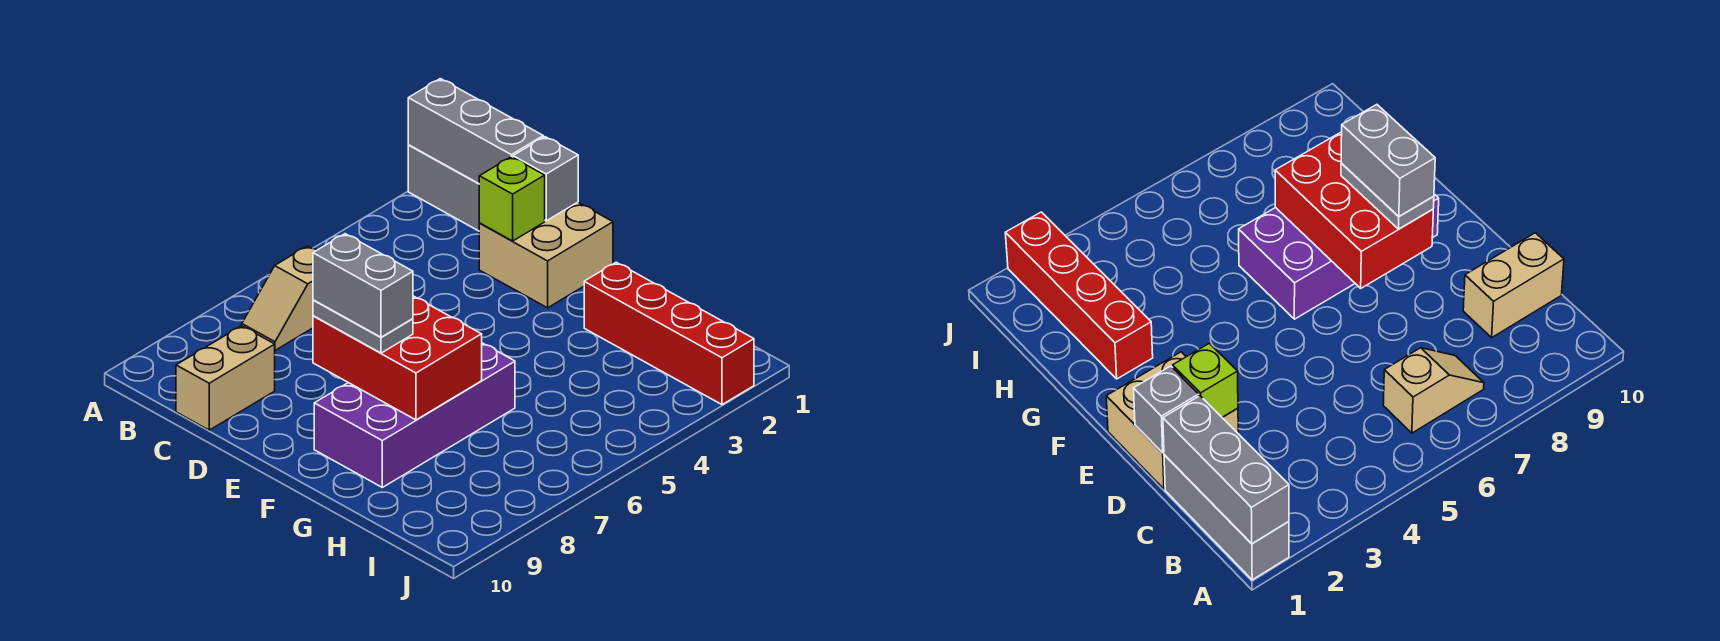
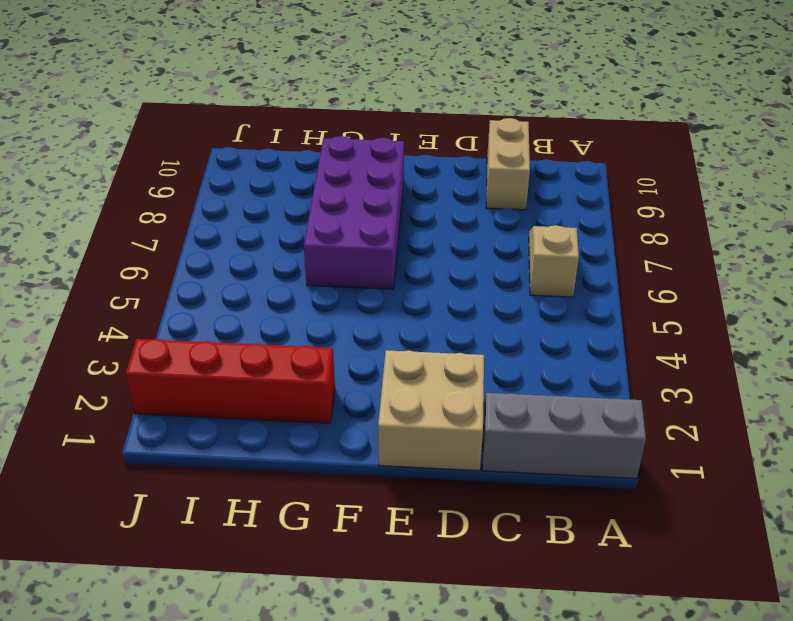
none -> grey 1x3 brick [408,79,543,184]
none -> grey 1x1 brick [513,137,578,221]
none -> lime 1x1 brick [479,157,545,241]

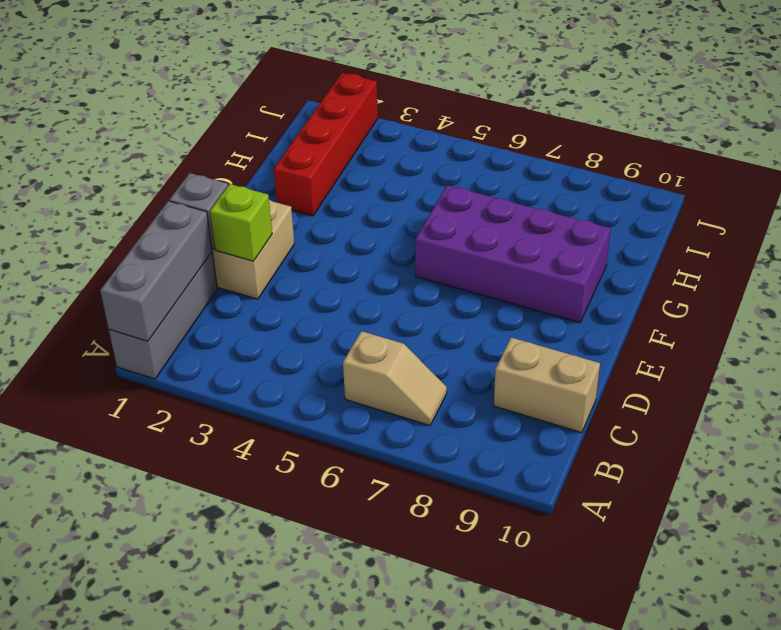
none -> red 2x3 brick [313,296,482,420]
none -> grey 1x2 plate [313,300,413,353]
none -> grey 1x2 brick [313,234,413,337]

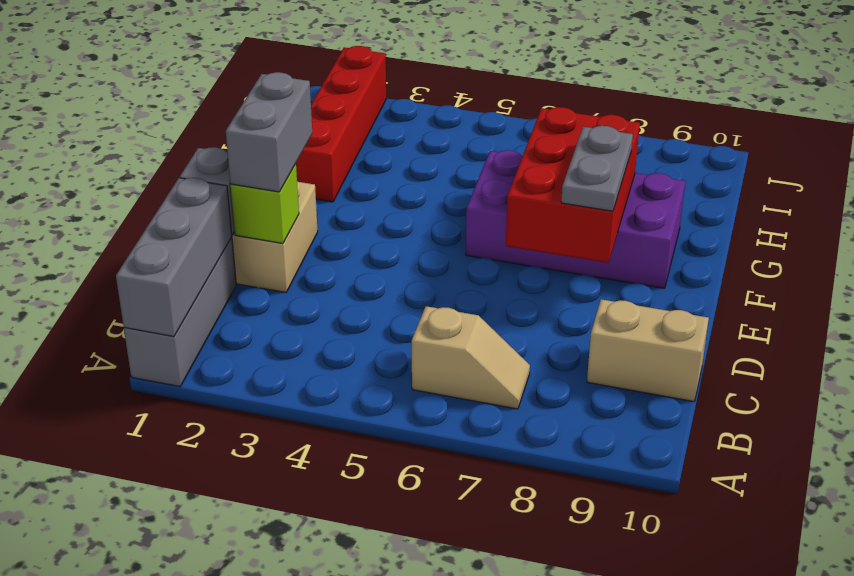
grey 1x2 brick [226,72,312,192] -> grey 1x2 brick moved to [313,234,413,337]

